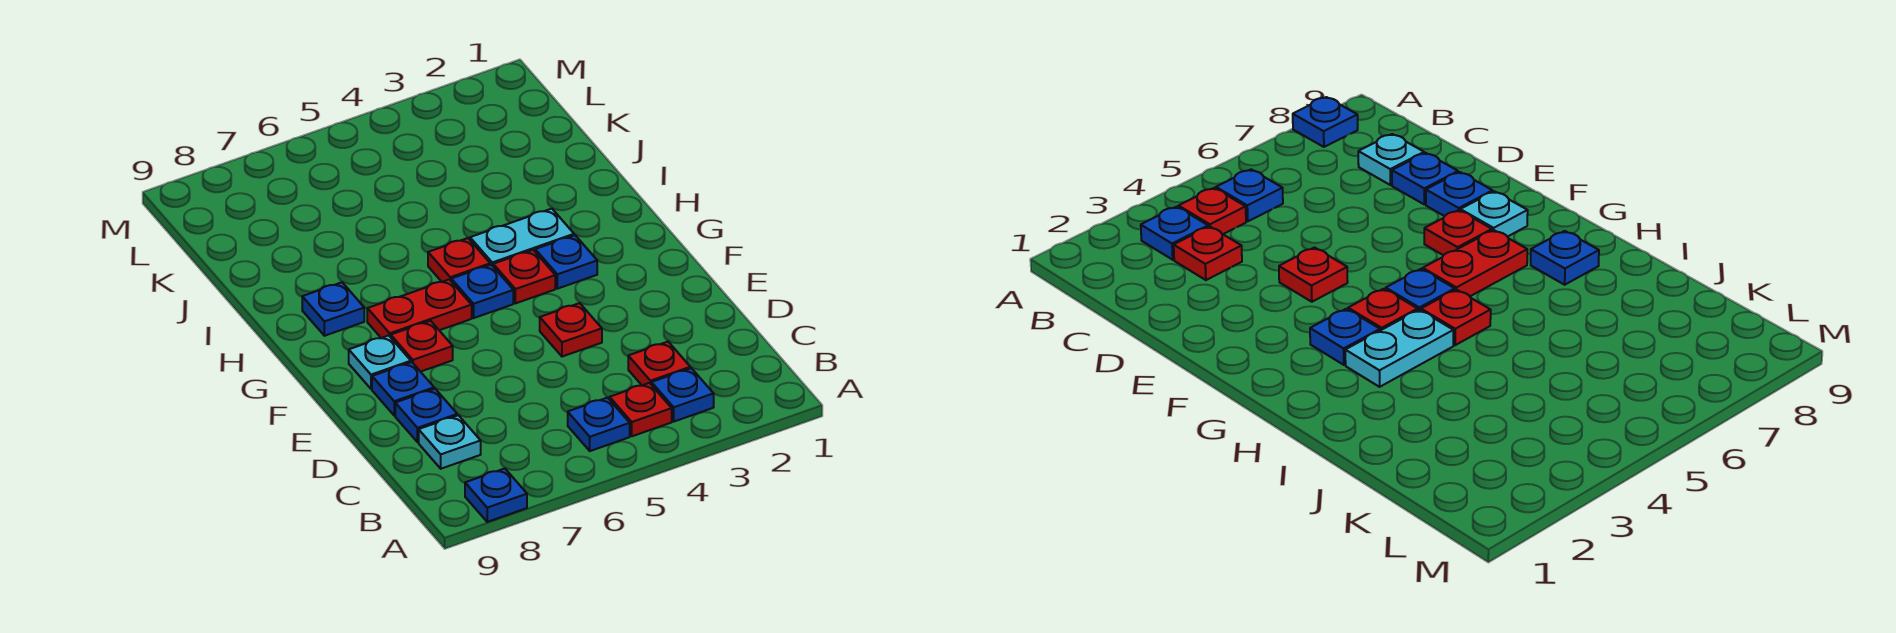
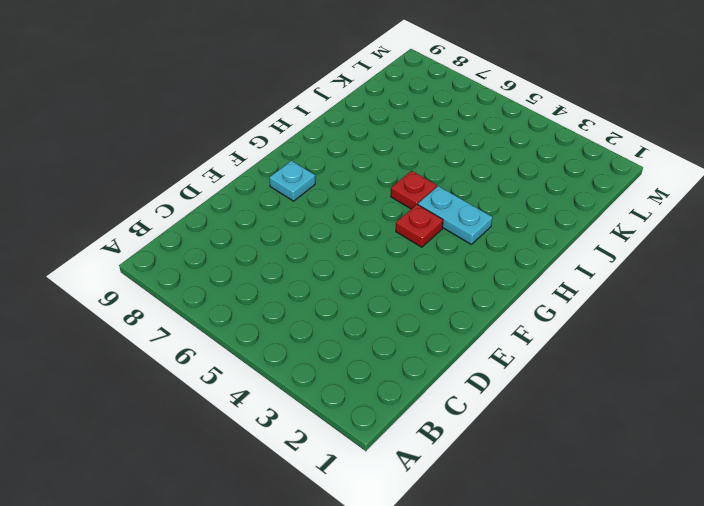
none -> blue 1x1 plate [465,469,527,522]
none -> blue 1x1 plate [652,368,714,422]
none -> red 1x1 plate [610,383,672,436]

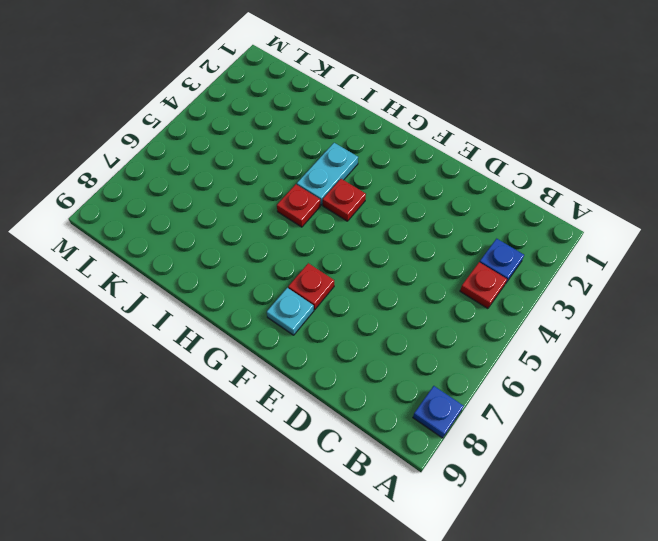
none -> blue 1x1 plate [568,398,630,451]
none -> red 1x1 plate [628,342,690,385]
none -> cyan 1x1 plate [419,415,481,469]

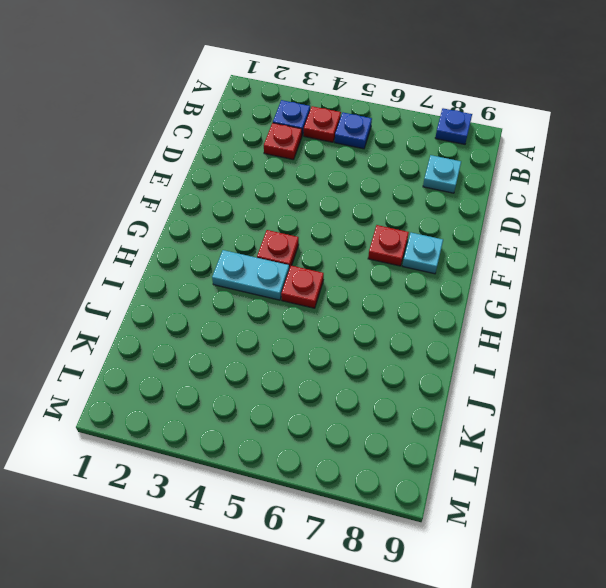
none -> blue 1x1 plate [395,389,457,442]
none -> red 1x1 plate [540,303,602,357]
none -> blue 1x1 plate [372,362,434,415]

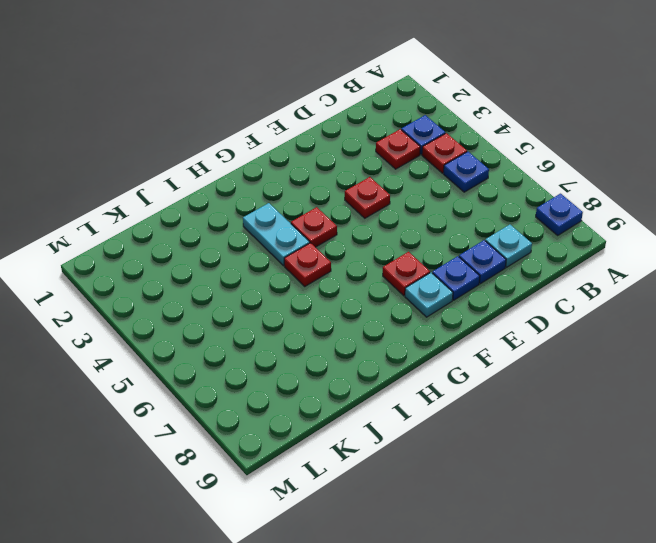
none -> blue 1x1 plate [535,235,597,289]
none -> blue 1x1 plate [451,265,513,318]
none -> red 1x2 plate [367,279,472,338]

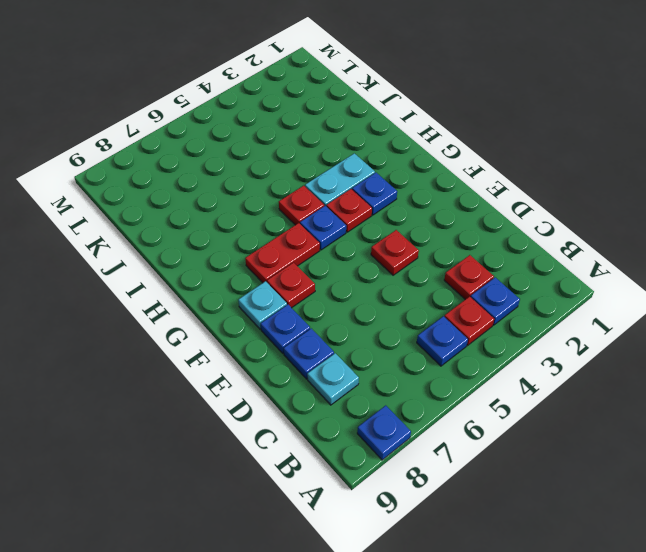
none -> blue 1x1 plate [302,282,364,336]

